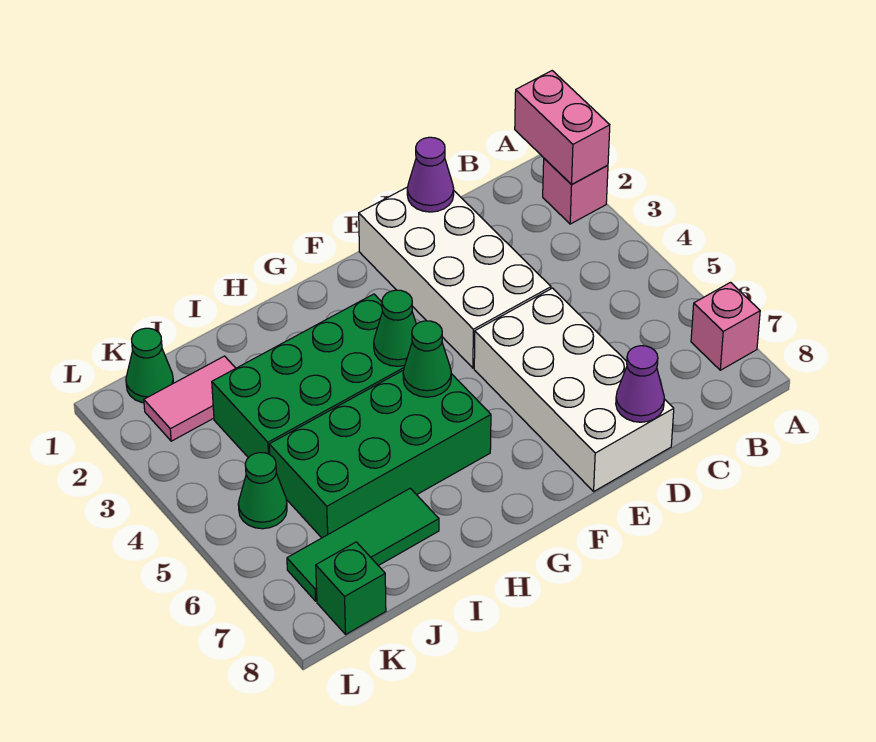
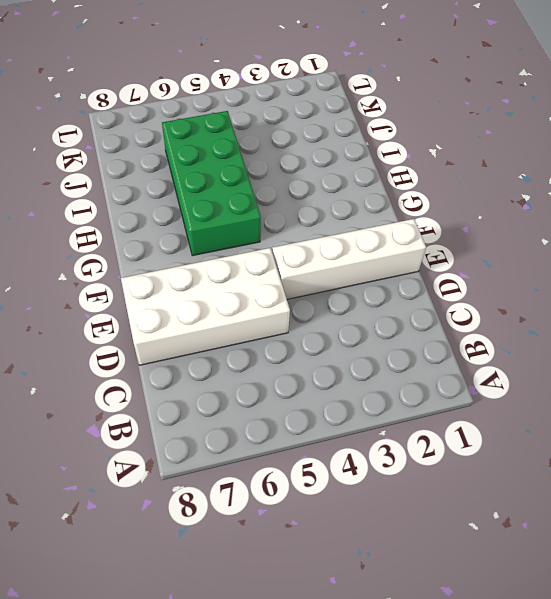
white 1x4 brick [272,219,426,299] -> white 2x4 brick [359,187,551,368]
none -> pink 1x1 brick [543,158,608,224]
none -> pink 1x1 brick [691,283,760,370]
none -> green 2x4 brick [212,294,404,458]

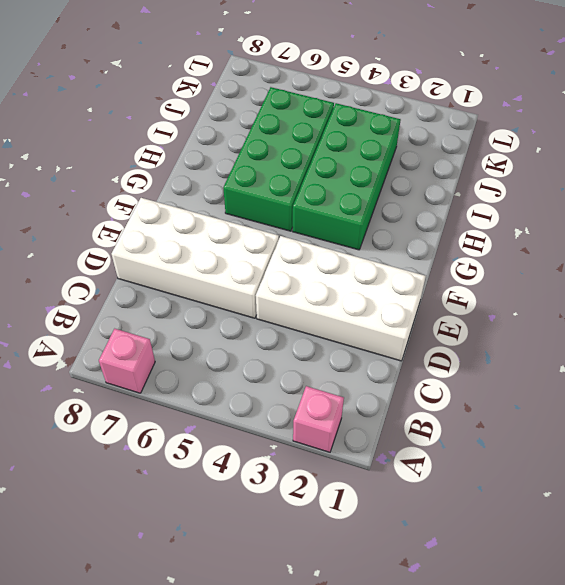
none -> green 1x3 tile [287,488,439,601]
none -> pink 1x2 tile [144,356,236,441]
none -> green 1x1 cone [126,328,173,403]

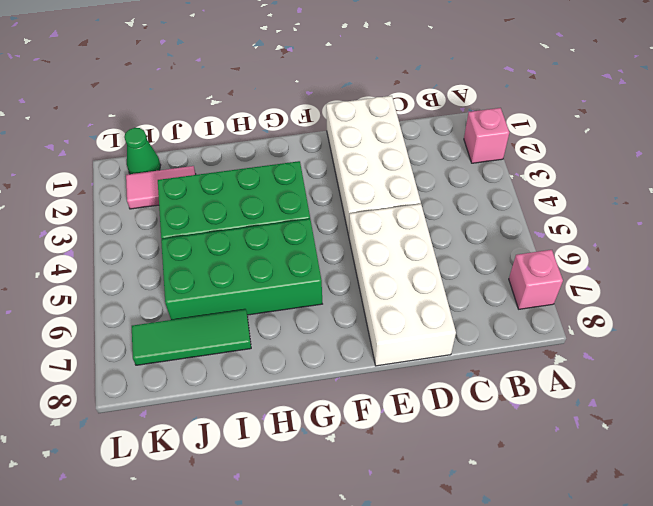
none -> green 1x1 cone [238,453,287,529]
none -> green 1x1 brick [316,542,386,634]
none -> pink 1x2 brick [515,71,610,184]

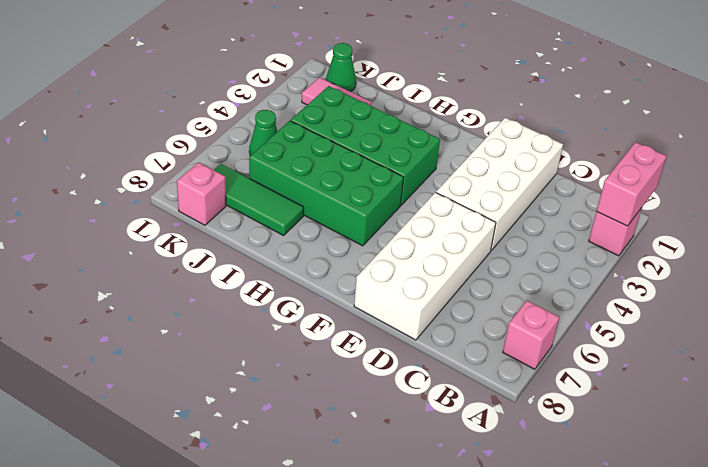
pink 1x1 brick [177,162,226,225] -> green 1x1 brick [316,542,386,634]
none -> purple 1x1 cone [407,137,454,212]
none -> purple 1x1 cone [616,346,664,422]
none -> green 1x1 cone [374,290,416,366]

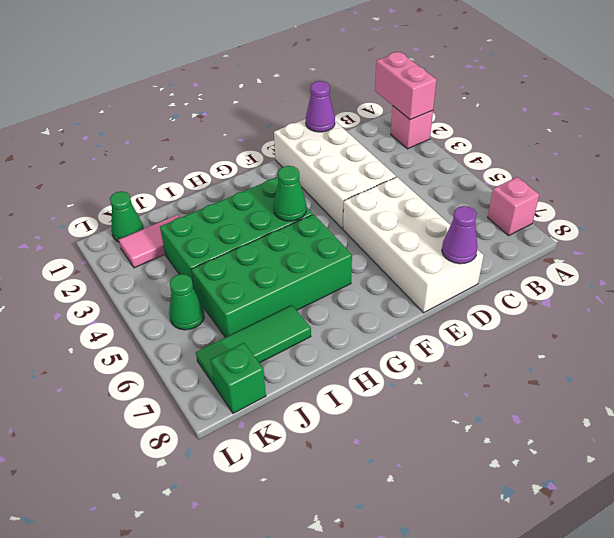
none -> green 1x1 cone [403,321,451,397]

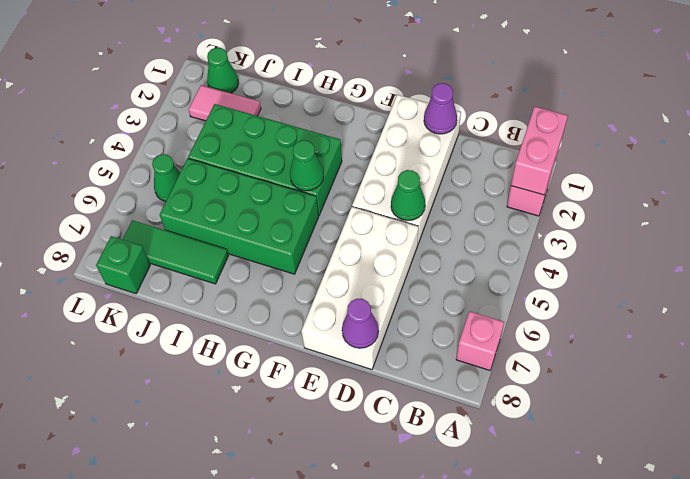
green 1x1 cone [391,170,425,221] -> green 1x1 cone moved to [403,321,451,397]

